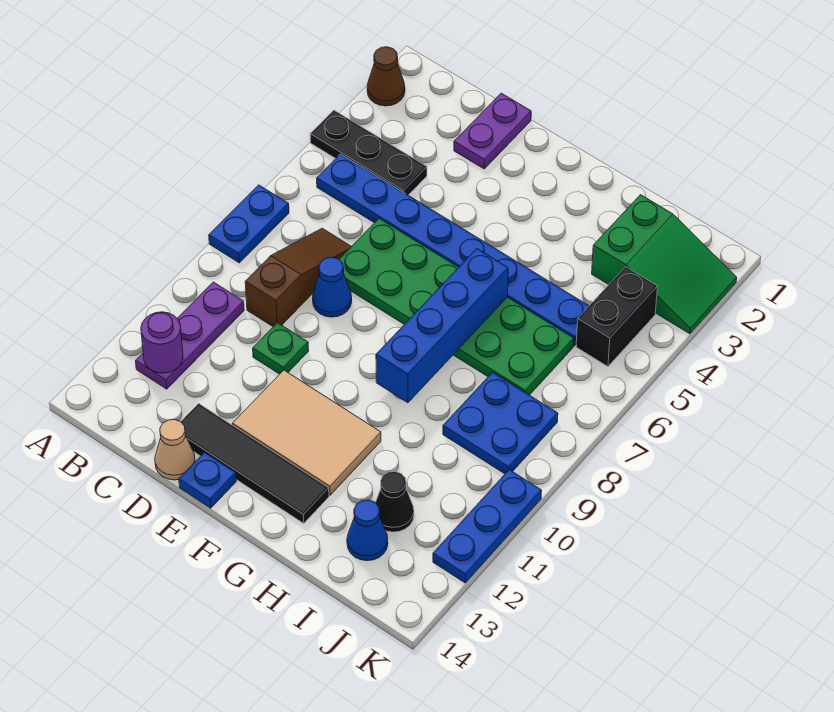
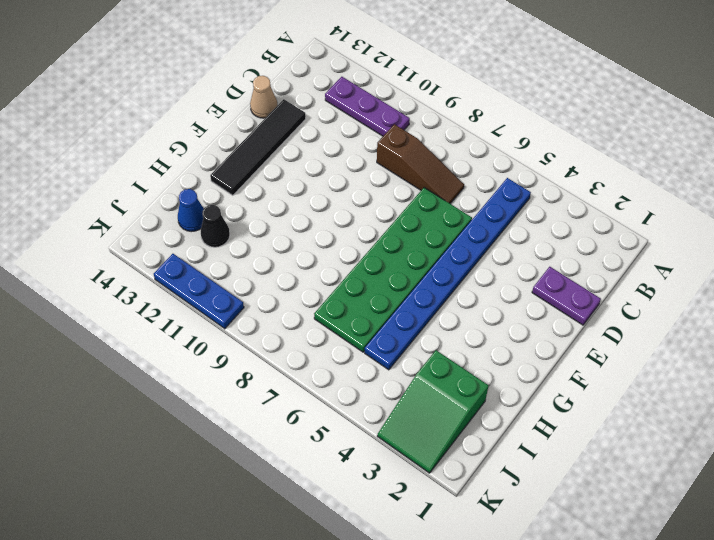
none -> brown 1x1 cone [367,47,405,106]
none -> black 1x3 plate [310,110,427,195]
none -> blue 1x2 plate [209,185,289,263]

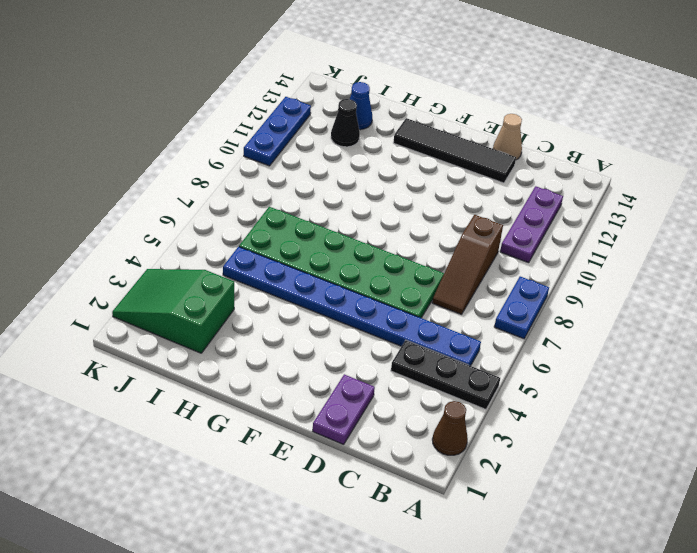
none -> blue 1x1 cone [313,257,352,317]
none -> green 1x1 plate [253,323,309,374]
none -> tan 2x3 tile [232,370,381,495]

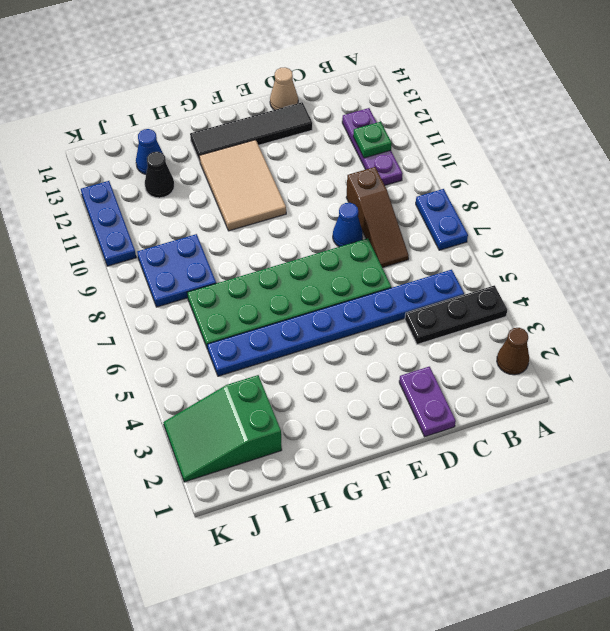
green 1x1 plate [353,122,392,158] -> green 1x1 plate moved to [253,323,309,374]
tan 2x3 tile [199,140,286,231] -> tan 2x3 tile turned to [232,370,381,495]
none -> blue 1x1 plate [179,452,236,508]
none -> black 1x2 brick [576,267,658,366]
none -> purple 1x1 round brick [141,312,183,373]

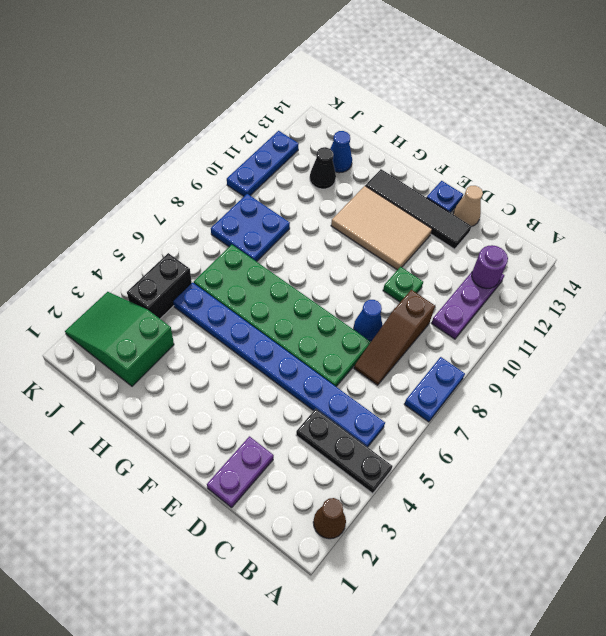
none -> blue 1x4 brick [376,249,508,403]

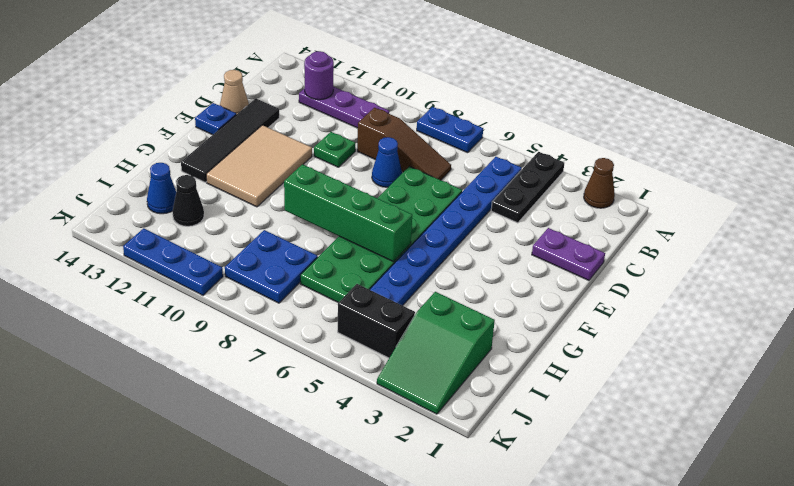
green 1x4 brick [284,164,412,262] -> blue 1x4 brick [376,249,508,403]

